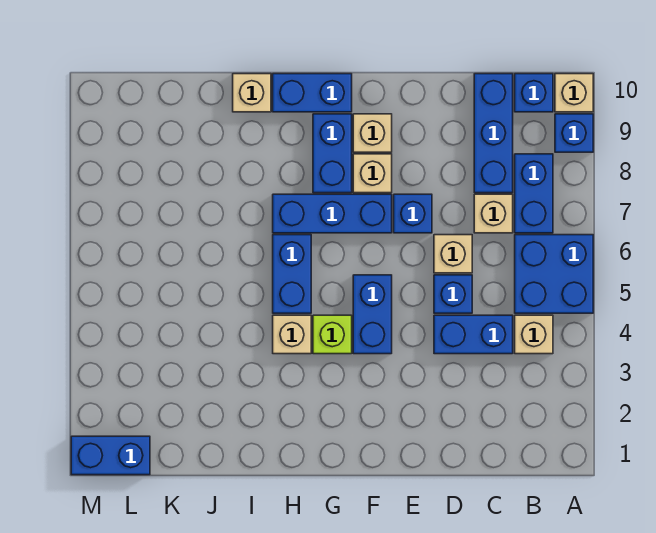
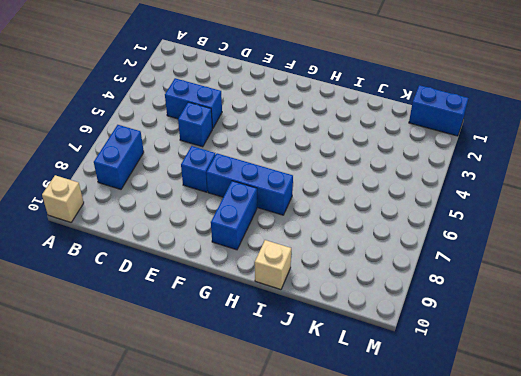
none -> blue 2x2 brick [515,235,593,313]
none -> blue 1x1 brick [555,114,593,152]
none -> tan 1x1 brick [515,315,553,354]

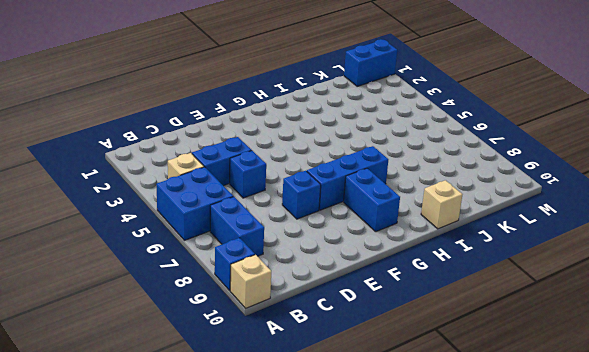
none -> blue 1x1 brick [515,74,553,112]
none -> tan 1x1 brick [474,194,513,233]
none -> blue 1x3 brick [474,74,513,193]

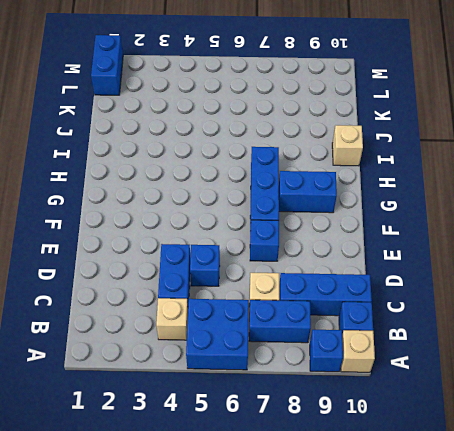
none -> tan 1x1 brick [434,235,472,273]
none -> blue 1x2 brick [353,275,392,354]
none -> tan 1x1 brick [353,154,392,193]

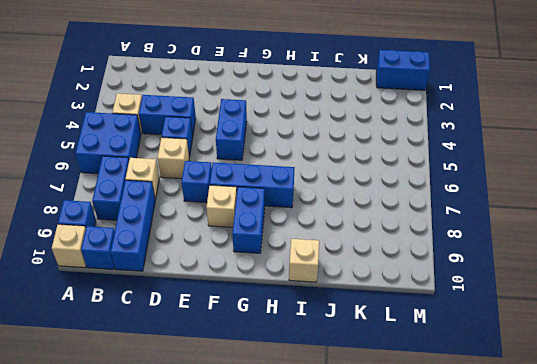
none -> tan 1x1 brick [353,114,392,152]
none -> lime 1x1 brick [313,315,352,354]
none -> blue 1x2 brick [273,74,352,112]

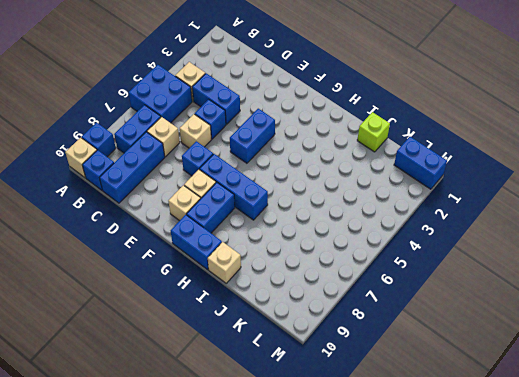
lime 1x1 brick [357,112,390,152] -> lime 1x1 brick moved to [313,315,352,354]
none -> tan 1x1 brick [273,315,311,354]
none -> blue 1x2 brick [273,235,311,313]

